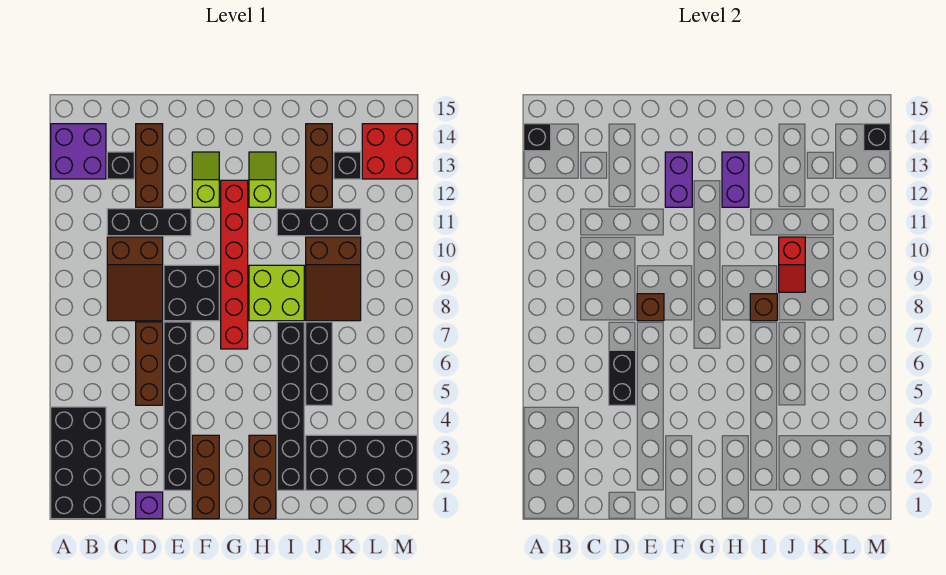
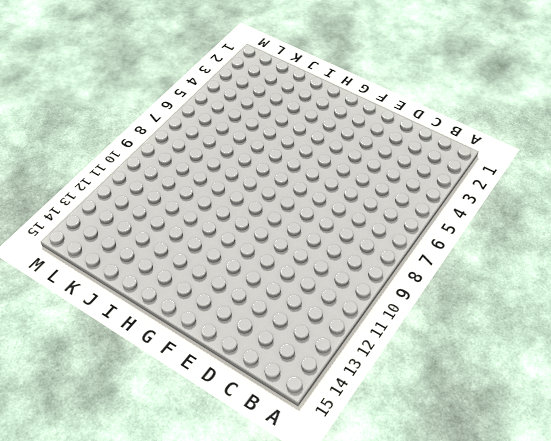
none -> black 2x4 brick [51,407,106,519]
none -> purple 2x2 brick [51,124,106,179]
none -> brown 2x3 slope [107,237,163,321]
none -> black 1x3 brick [107,209,191,236]

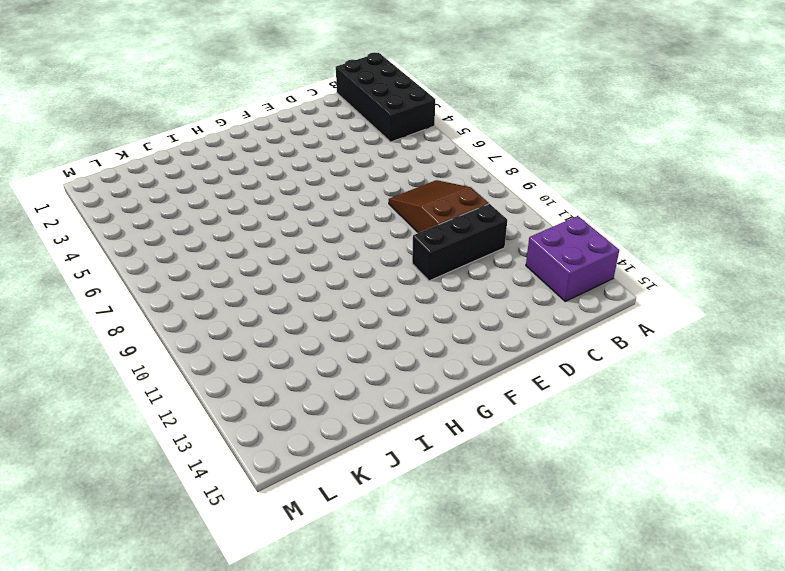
none -> black 1x1 brick [107,152,134,179]
none -> purple 1x1 brick [136,492,163,519]
none -> brown 1x3 brick [136,322,163,405]
none -> brown 1x3 brick [136,124,163,207]

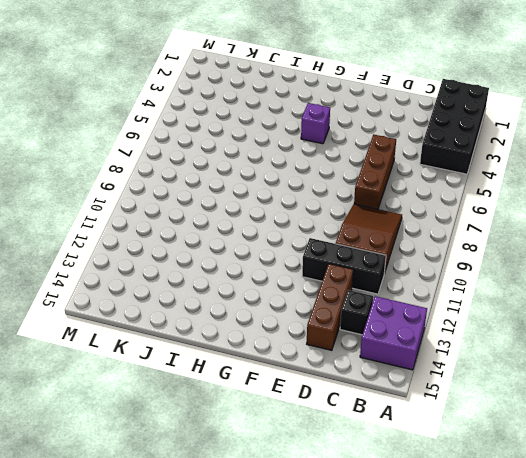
purple 1x1 brick [301,103,330,144] -> purple 1x1 brick moved to [136,492,163,519]
none -> black 1x6 brick [164,322,191,490]
none -> black 2x2 brick [164,265,219,321]
none -> brown 1x3 brick [192,435,219,519]
none -> lime 1x2 slope [192,152,219,207]

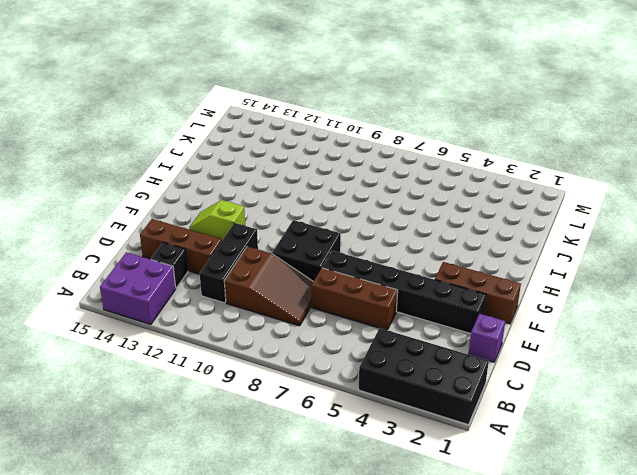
none -> red 1x6 brick [221,180,248,349]
none -> brown 1x3 brick [249,435,276,519]
none -> lime 2x2 brick [249,265,304,321]
none -> lime 1x2 slope [249,152,276,207]

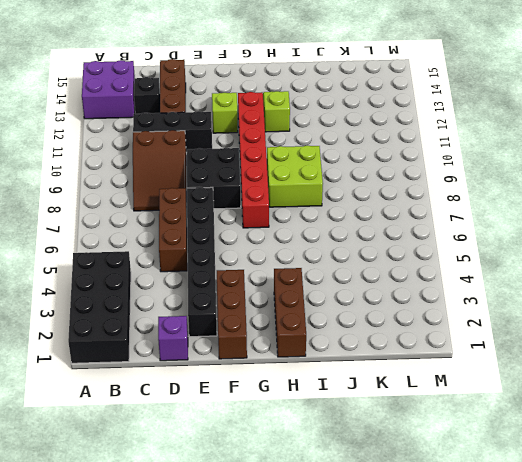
none -> black 1x6 brick [277,322,304,490]
none -> black 1x3 brick [277,209,361,236]
none -> black 2x4 brick [306,435,417,490]
none -> black 1x3 brick [306,322,332,405]

